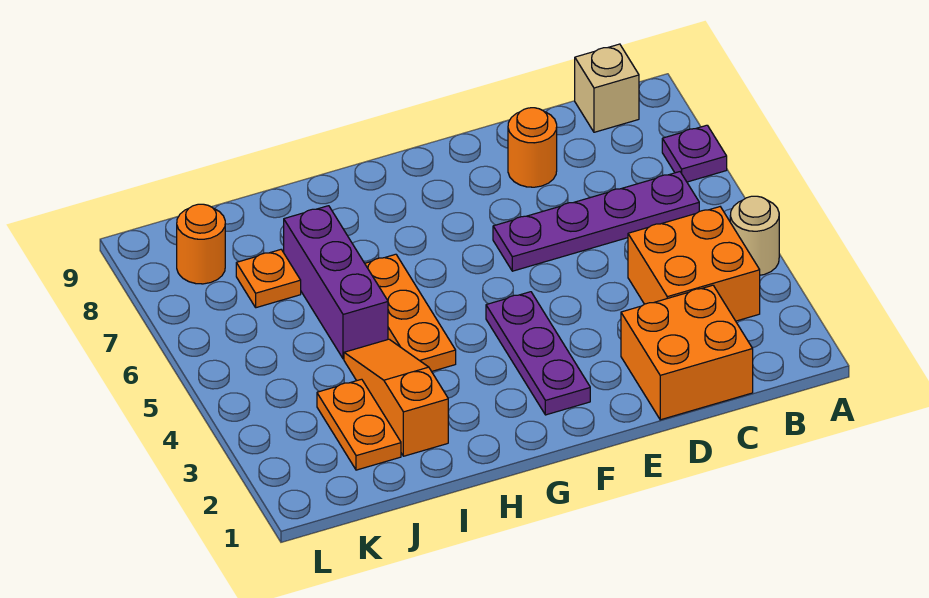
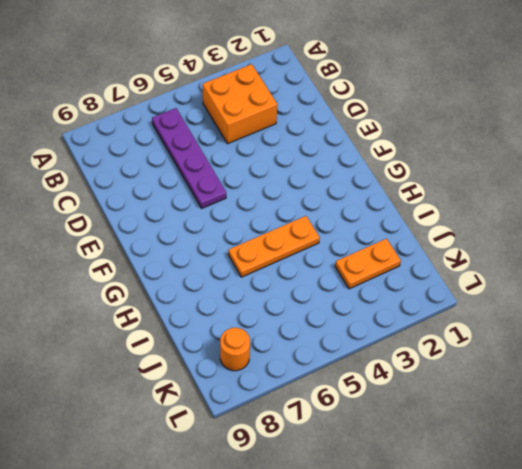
none -> tan 1x1 round brick [730,196,779,275]
none -> purple 1x1 plate [662,125,727,182]
none -> tan 1x1 brick [575,44,639,132]

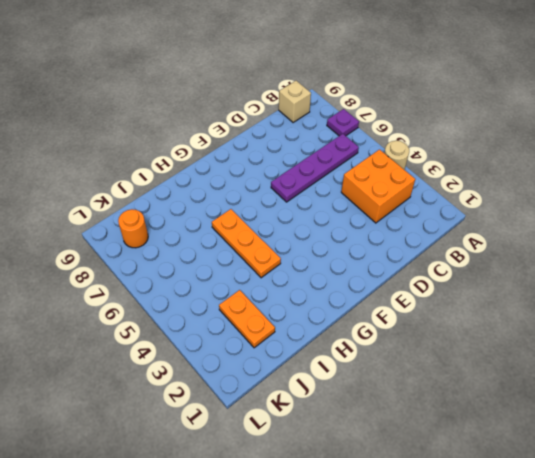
none -> orange 2x2 brick [621,285,753,420]
none -> orange 1x1 round brick [508,108,557,187]
none -> purple 1x3 plate [486,292,590,415]

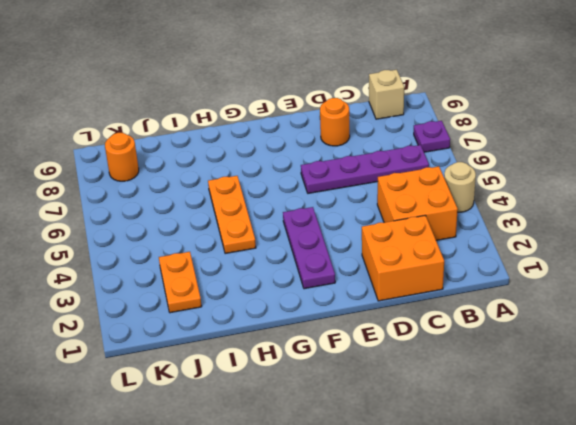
none -> orange 1x3 slope [344,339,448,456]
none -> purple 1x3 brick [284,206,388,359]
none -> orange 1x1 plate [236,250,301,308]

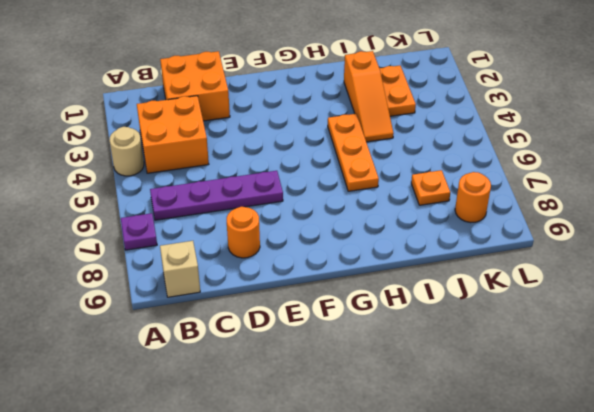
none -> purple 1x3 plate [486,292,590,415]
none -> purple 1x3 brick [284,206,388,359]

